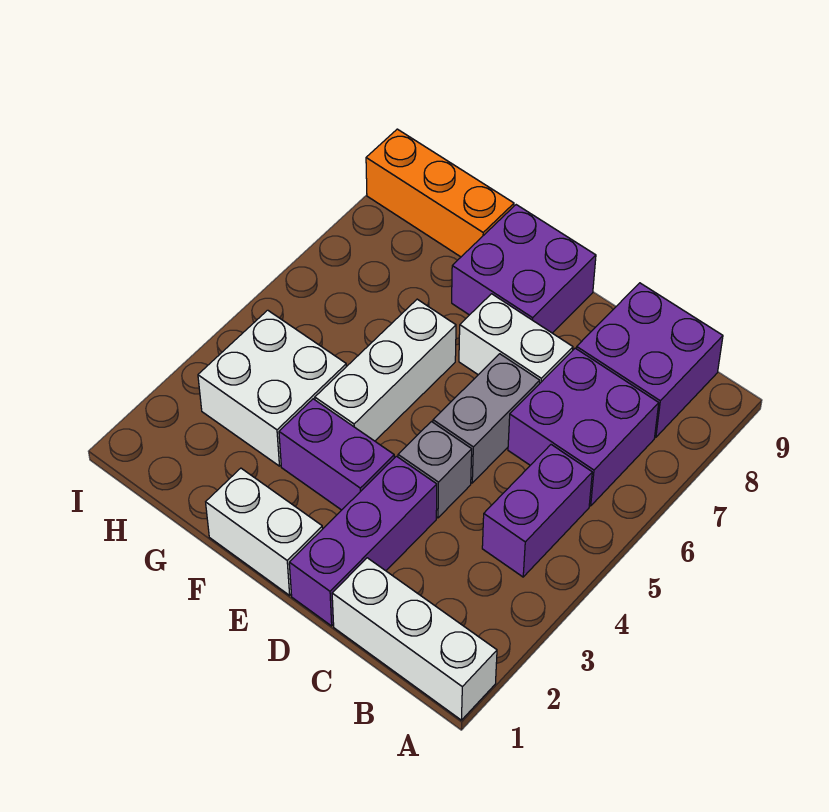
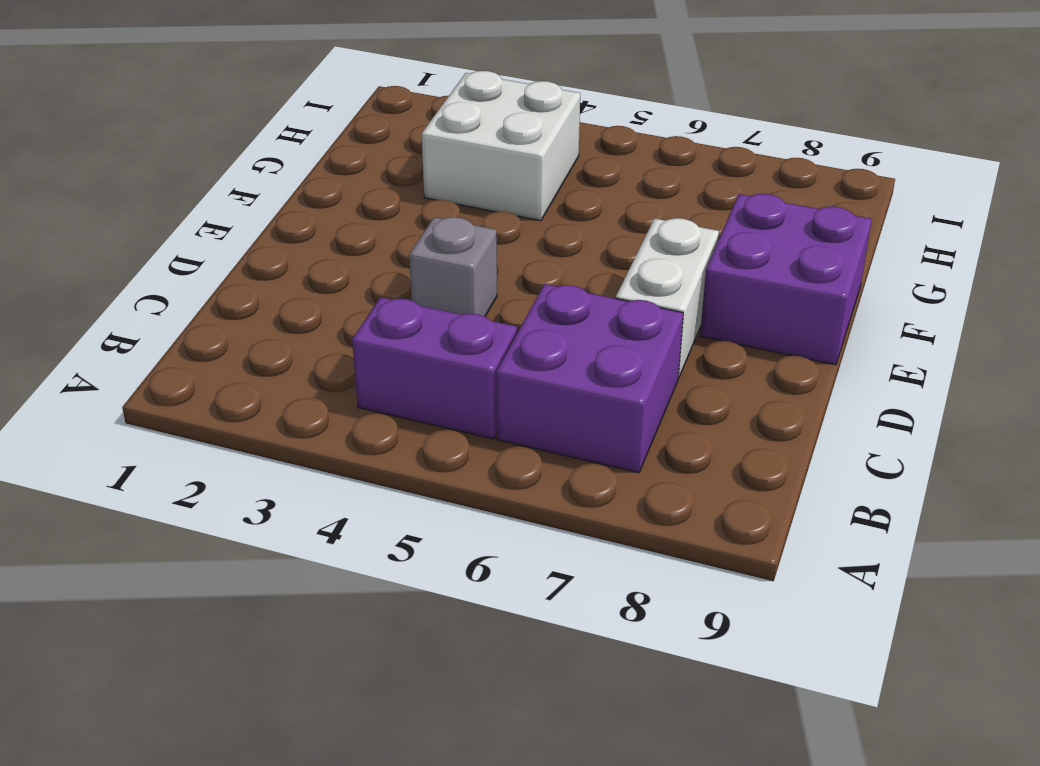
none -> white 1x3 brick [332,558,497,720]
none -> purple 2x2 brick [576,283,723,437]
none -> purple 1x3 brick [289,456,437,626]

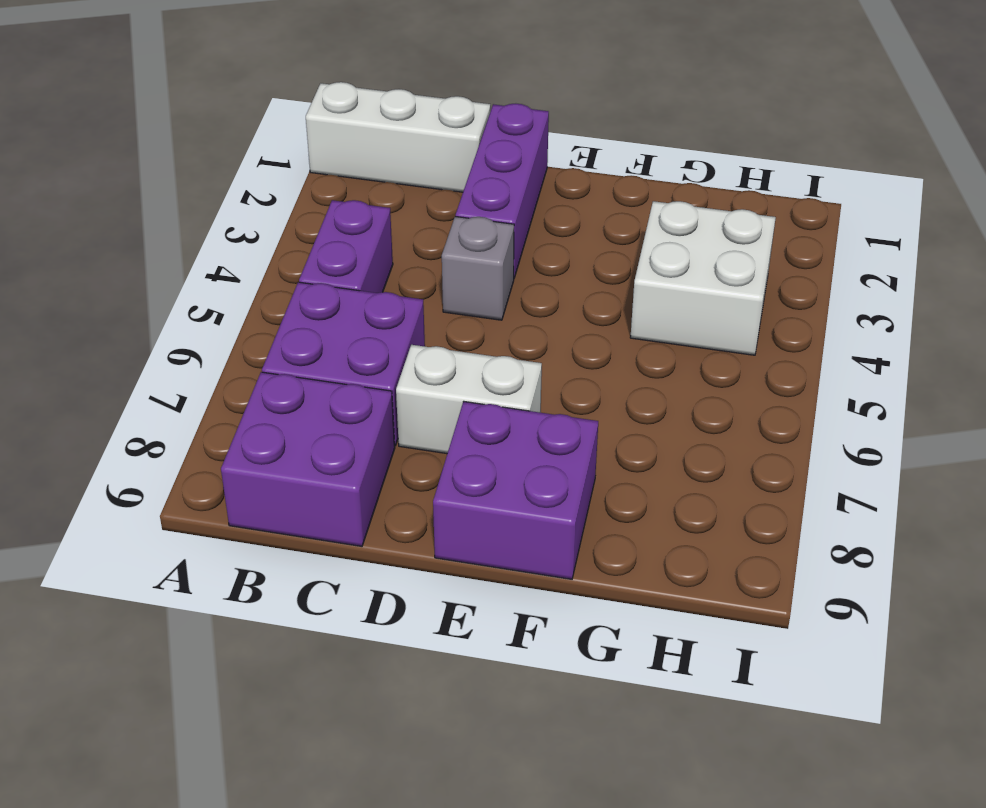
none -> grey 1x2 brick [433,354,540,483]
none -> white 1x2 brick [206,468,323,595]
none -> purple 1x2 brick [279,399,394,510]

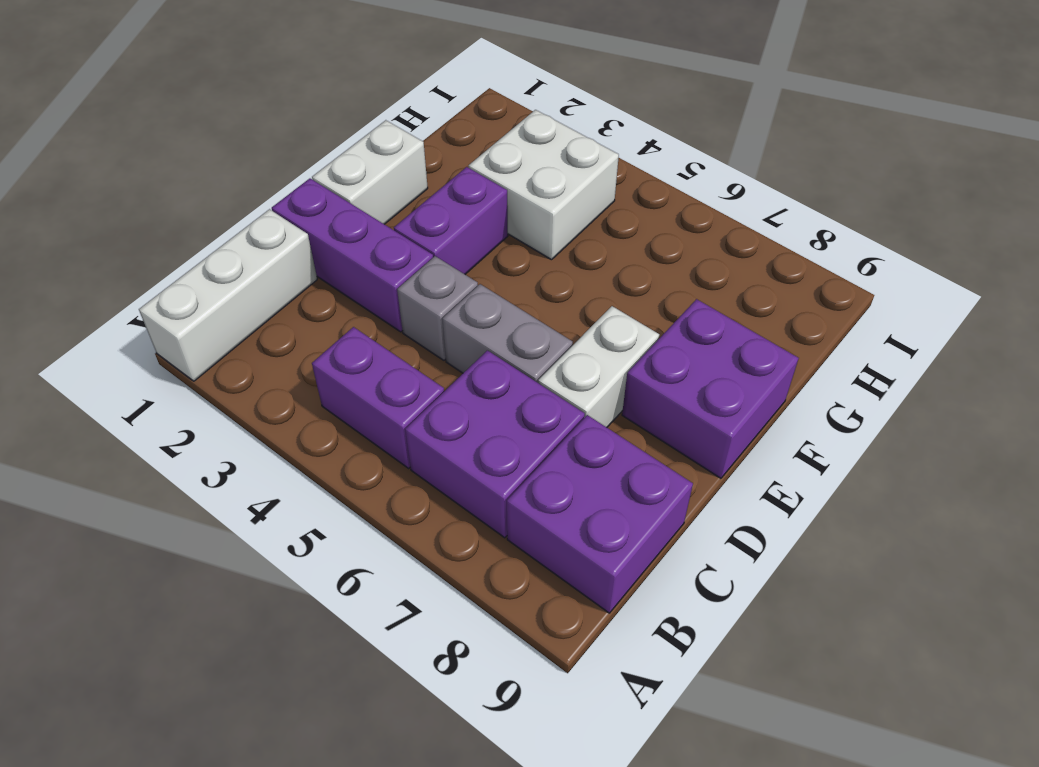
none -> white 1x3 brick [315,299,456,441]
none -> orange 1x3 brick [366,129,514,257]

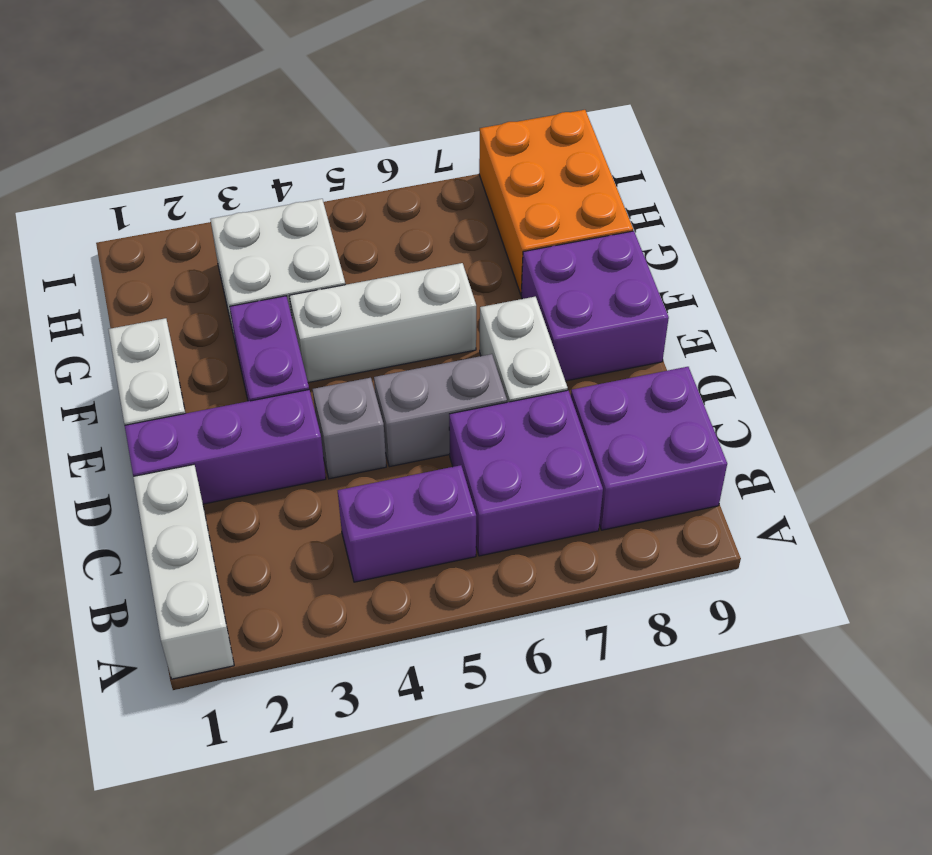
orange 2x3 brick [479,110,633,294] -> orange 1x3 brick [366,129,514,257]

